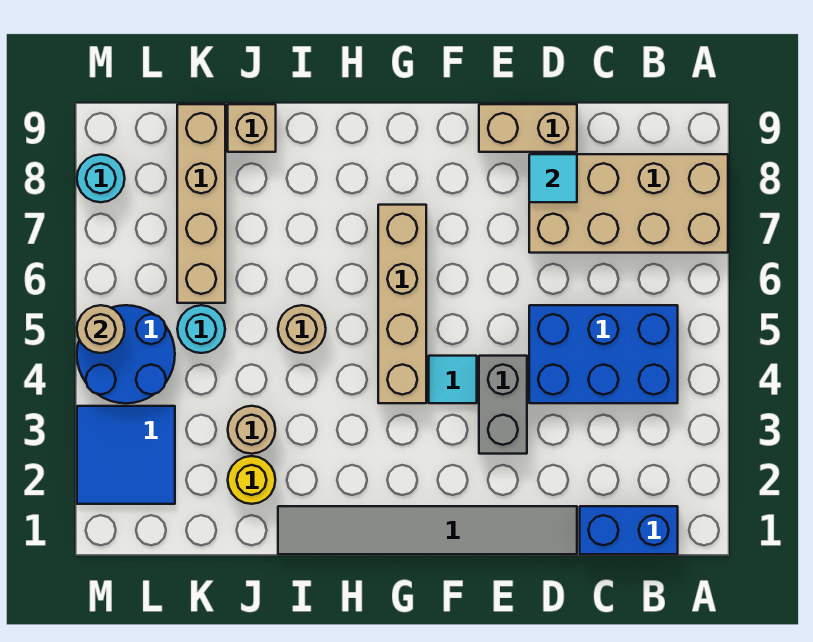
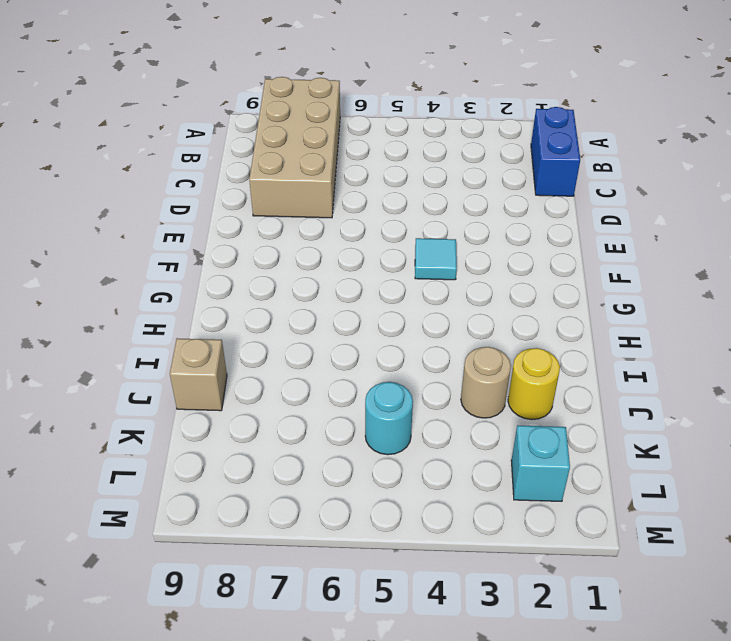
cyan 1x1 brick [511,426,570,501] -> blue 2x2 tile [77,406,175,504]
none -> blue 2x3 brick [529,305,678,403]
none -> grey 1x6 tile [278,506,577,554]
none -> tan 1x2 brick [479,104,577,152]

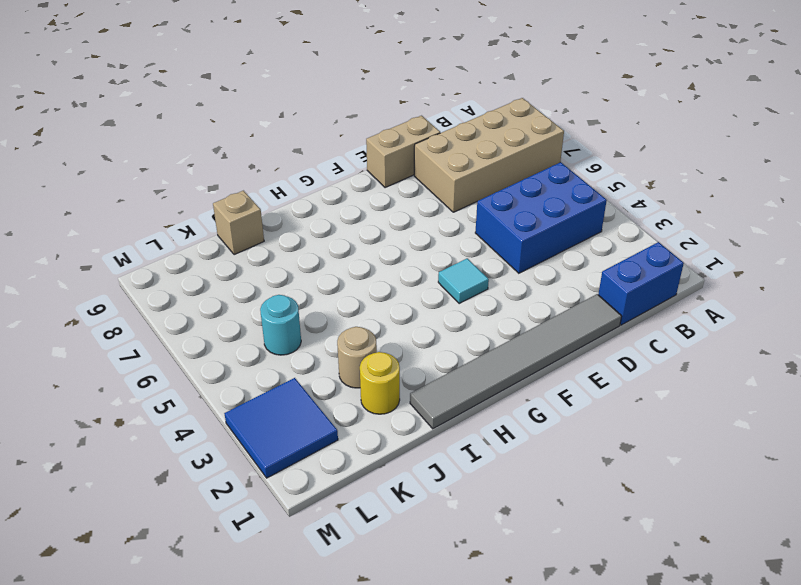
none -> grey 1x2 brick [479,356,527,454]
none -> tan 1x4 brick [378,205,426,403]
none -> tan 1x1 round brick [278,305,326,353]

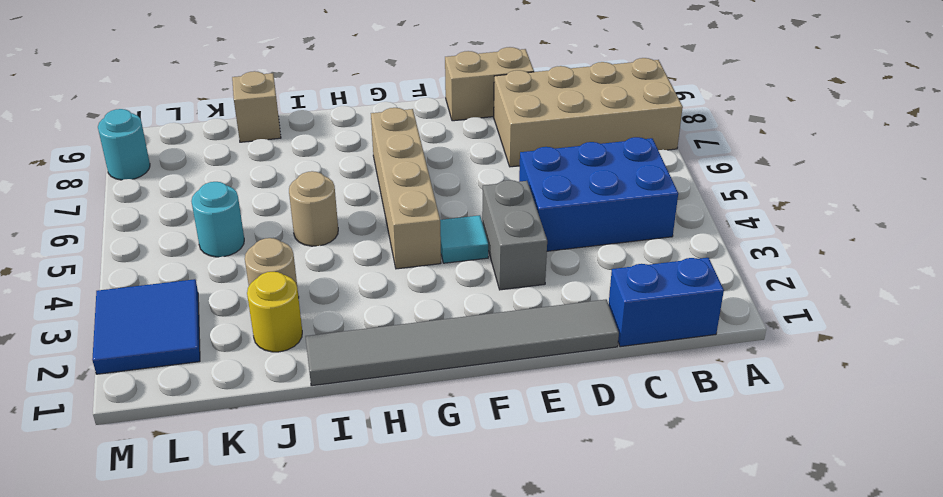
none -> tan 1x4 brick [177,104,225,303]
none -> blue 2x2 round brick [77,305,175,403]
none -> cyan 1x1 tile [529,154,577,202]

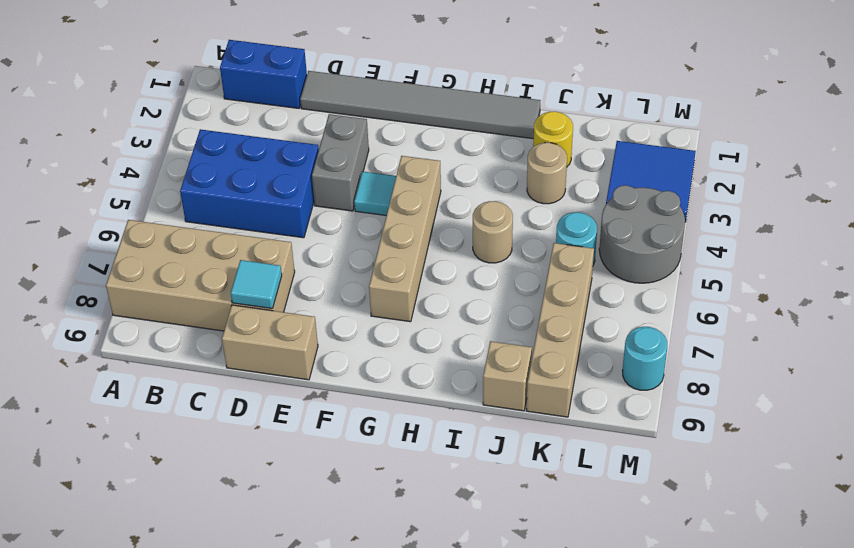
grey 2x2 round brick [599,185,685,283] -> blue 2x2 round brick [77,305,175,403]
none -> tan 1x1 round brick [77,305,125,353]

